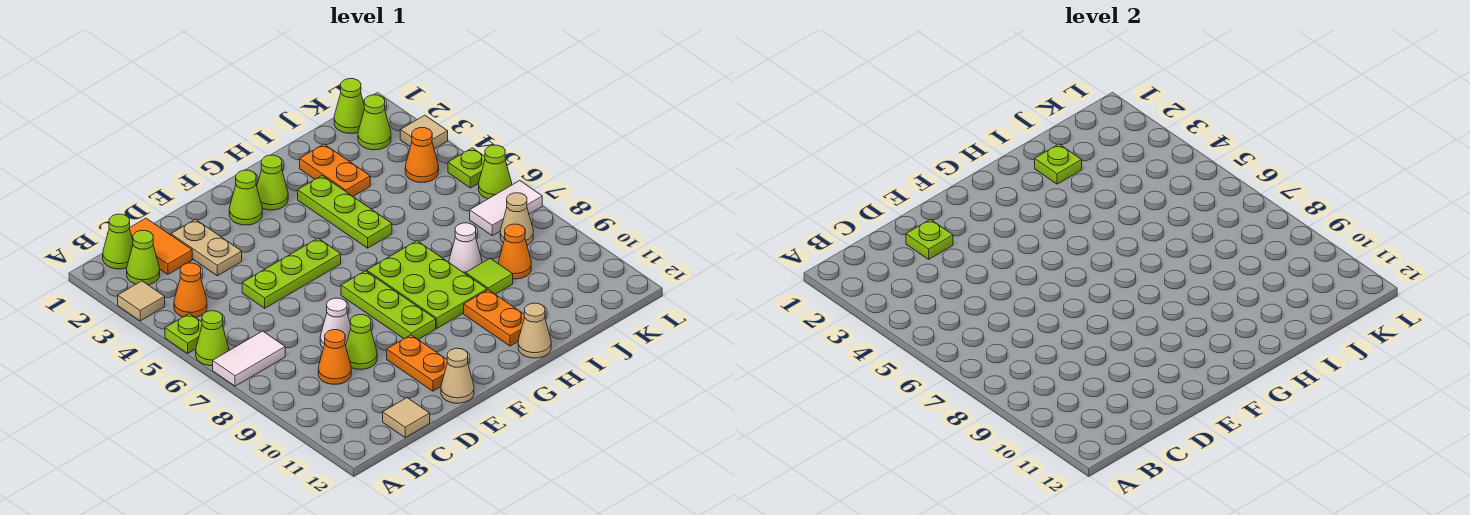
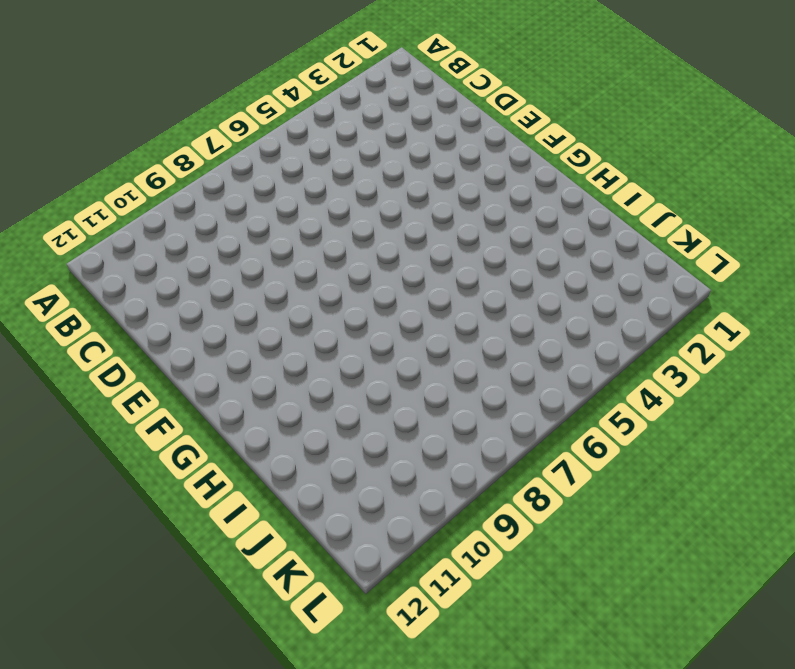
none -> tan 1x1 tile [118,281,165,321]
none -> lime 1x1 plate [165,314,202,353]
none -> lime 1x1 cone [196,311,229,366]
none -> white 1x2 tile [213,331,285,386]

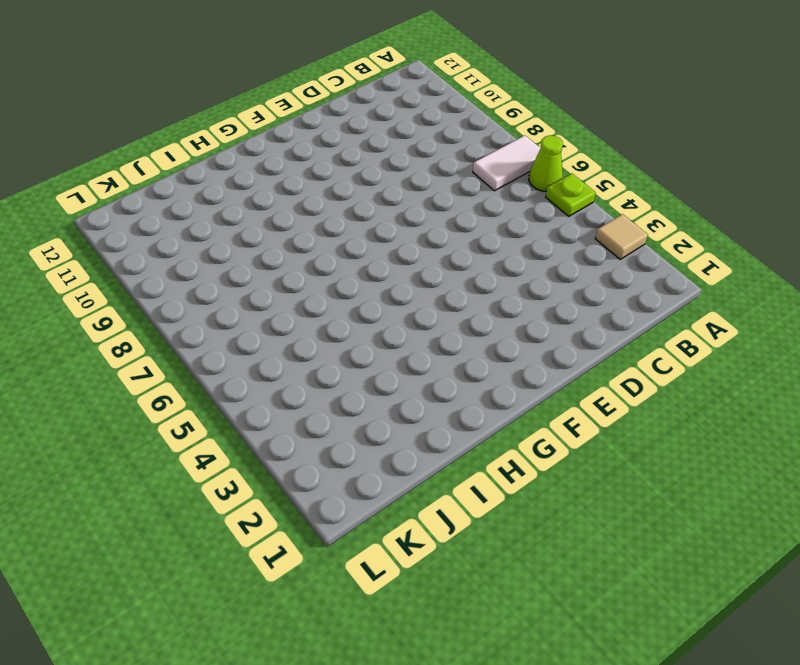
none -> lime 1x1 cone [103,214,133,269]
none -> lime 1x1 cone [127,230,160,285]
none -> orange 1x1 cone [174,263,207,318]
none -> orange 1x2 tile [129,218,192,274]

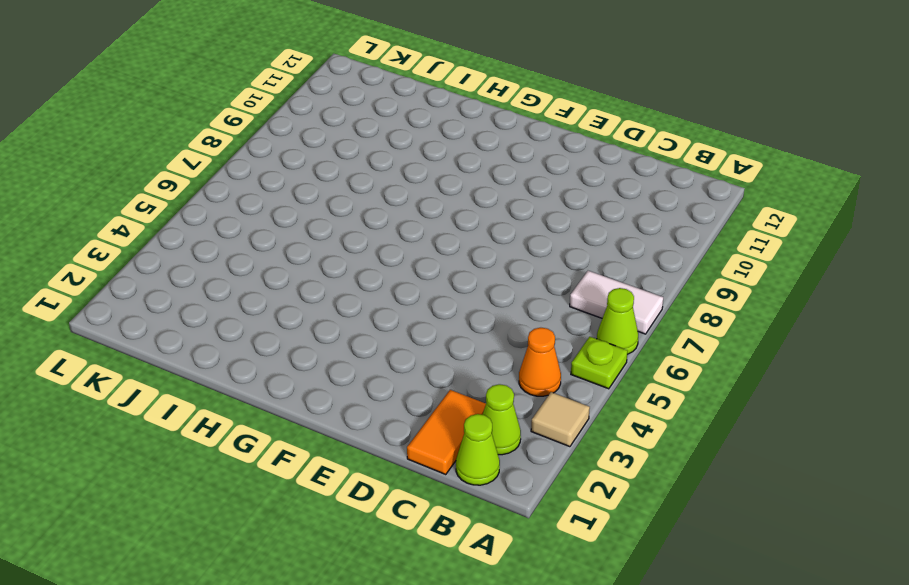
none -> orange 1x1 cone [318,330,351,384]
none -> tan 1x1 tile [383,398,430,437]
none -> tan 1x2 plate [171,219,242,276]
none -> lime 1x3 plate [242,238,341,308]

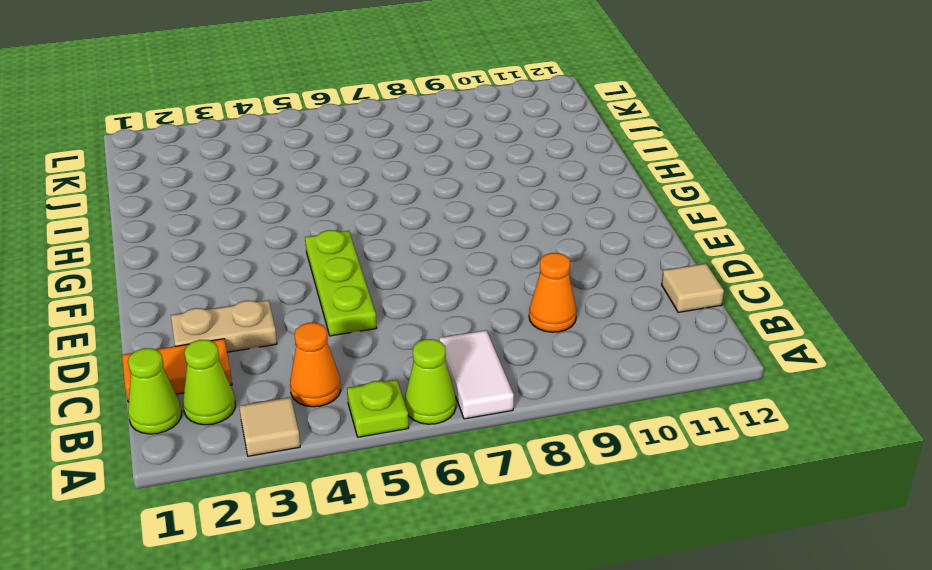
none -> white 1x1 cone [320,298,350,348]
none -> lime 1x1 cone [346,315,377,369]
none -> orange 1x2 plate [387,335,447,391]
none -> tan 1x1 cone [441,348,474,403]

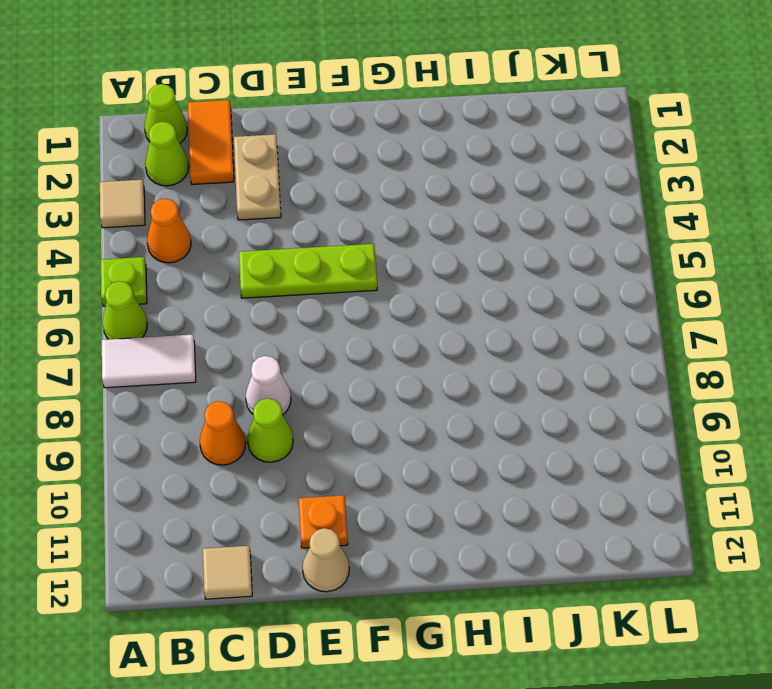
orange 1x1 plate [299,495,348,548] -> orange 1x2 plate [387,335,447,391]
none -> lime 1x1 cone [229,170,262,225]
none -> lime 1x3 plate [341,271,436,339]
none -> lime 1x1 cone [257,155,288,210]
none -> lime 2x3 plate [367,241,487,328]

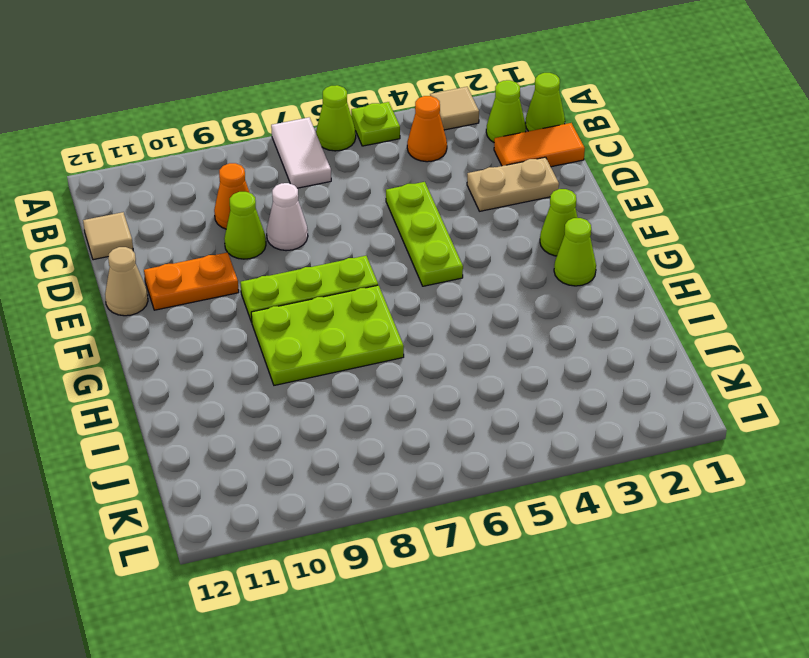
none -> lime 1x3 plate [298,176,392,248]
none -> orange 1x2 plate [464,290,525,346]
none -> tan 1x1 cone [518,303,551,358]
none -> orange 1x2 plate [300,144,370,196]

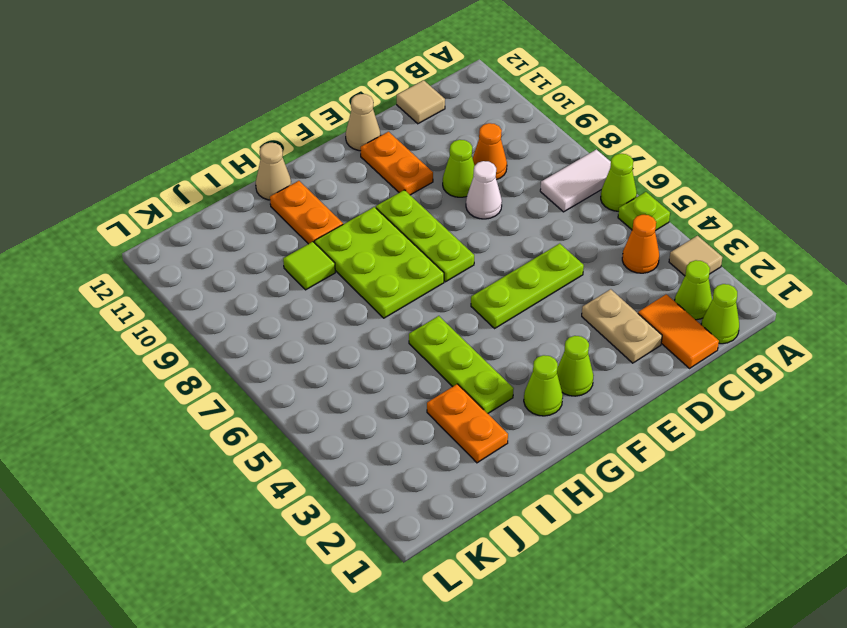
none -> white 1x1 cone [449,223,482,274]
none -> orange 1x1 cone [498,224,531,279]
none -> lime 1x1 cone [334,79,364,133]
none -> lime 1x1 cone [358,95,391,150]

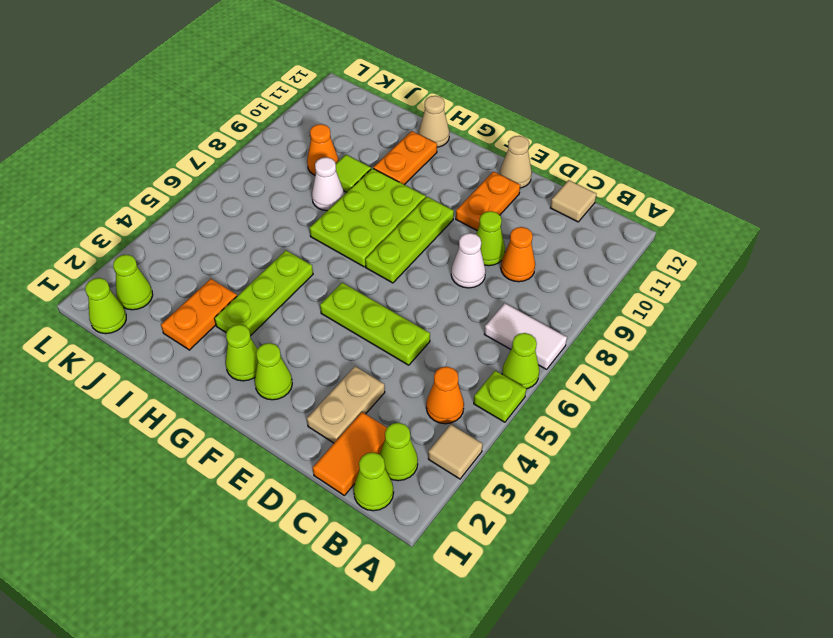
none -> orange 1x1 cone [405,128,439,182]
none -> white 1x2 tile [470,181,542,235]
none -> tan 1x1 cone [500,193,533,245]
none -> tan 1x1 tile [400,115,448,149]

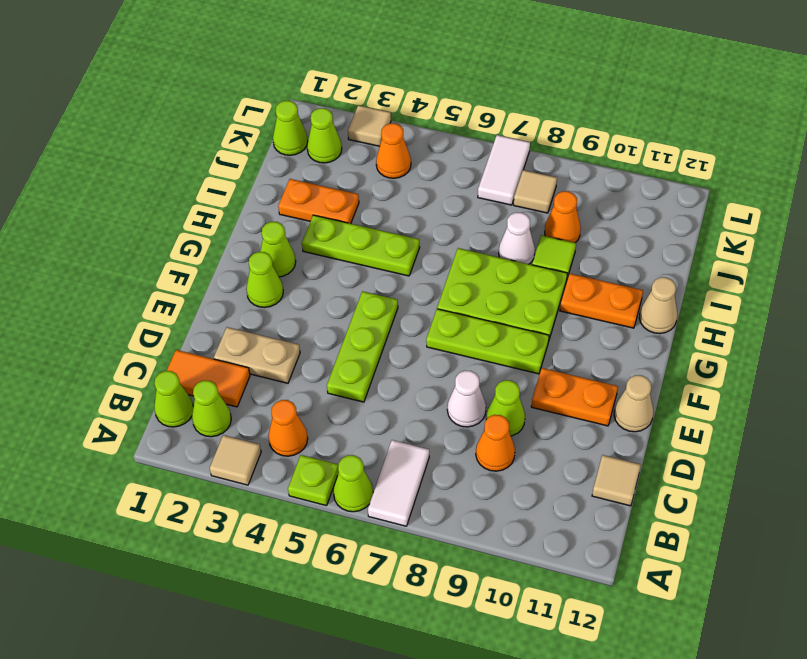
tan 1x1 tile [514,170,557,213] -> tan 1x1 cone [500,193,533,245]
none -> lime 1x1 plate [448,148,485,188]
none -> lime 1x1 cone [479,145,512,199]
none -> lime 1x1 plate [906,219,953,259]
none -> lime 1x1 plate [1035,144,1082,184]

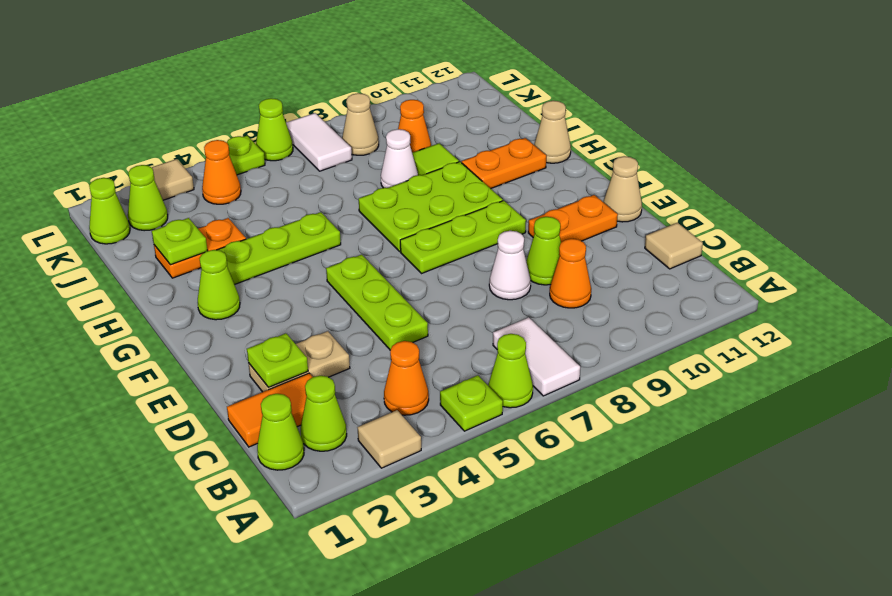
none -> lime 1x1 cone [229,170,262,225]

